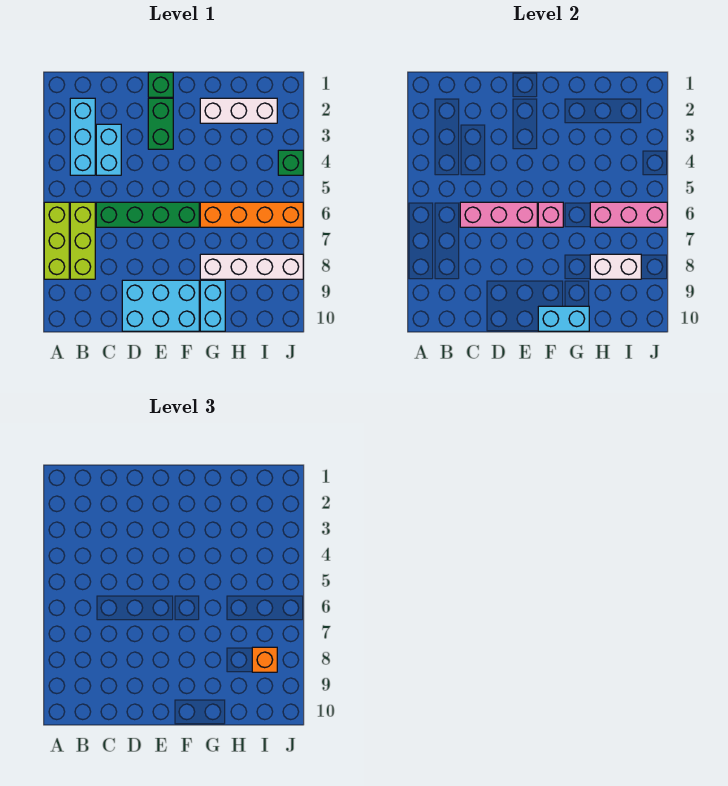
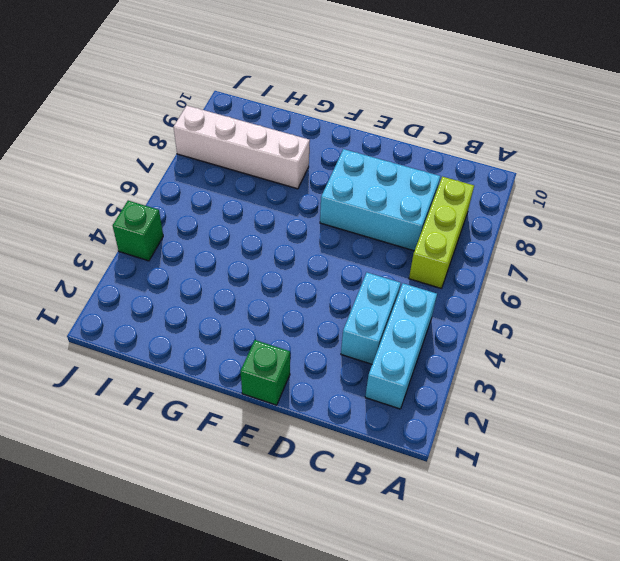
cyan 2x3 brick [320,149,440,251] -> cyan 2x3 brick moved to [122,280,199,331]
none -> lime 1x3 brick [44,202,69,279]
none -> green 1x4 brick [96,202,199,227]
none -> green 1x2 brick [148,98,173,149]

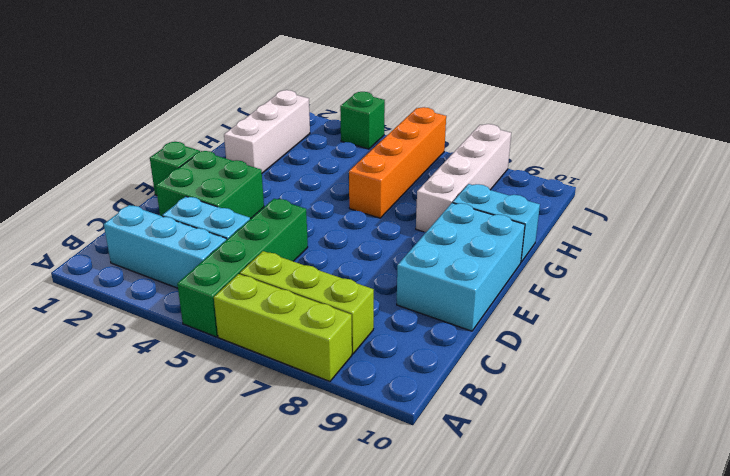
green 1x4 brick [177,199,308,337] -> green 1x4 brick moved to [96,202,199,227]
green 2x2 brick [156,151,264,219] -> green 1x2 brick [148,98,173,149]
none -> pink 1x3 brick [460,202,537,227]
none -> pink 1x1 brick [538,202,563,227]
none -> cyan 1x2 brick [538,306,589,331]

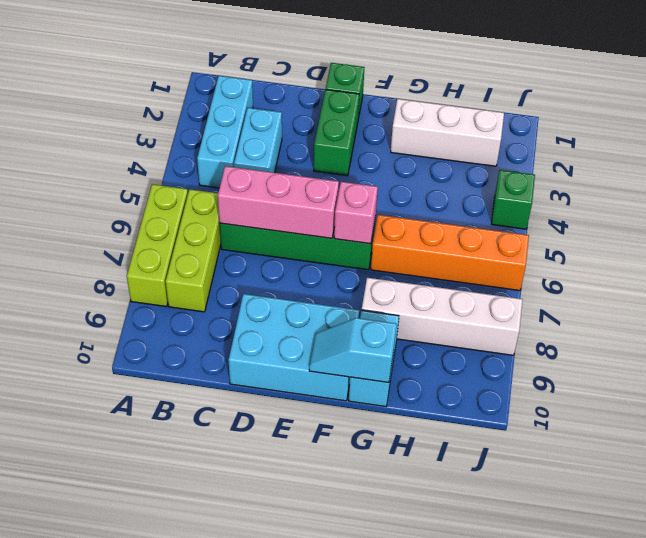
cyan 1x2 slope [309,318,397,383] -> cyan 1x2 brick [538,306,589,331]
none -> pink 1x3 brick [590,202,667,227]
none -> white 1x2 brick [590,254,641,279]
none -> orange 1x1 brick [252,647,277,672]

